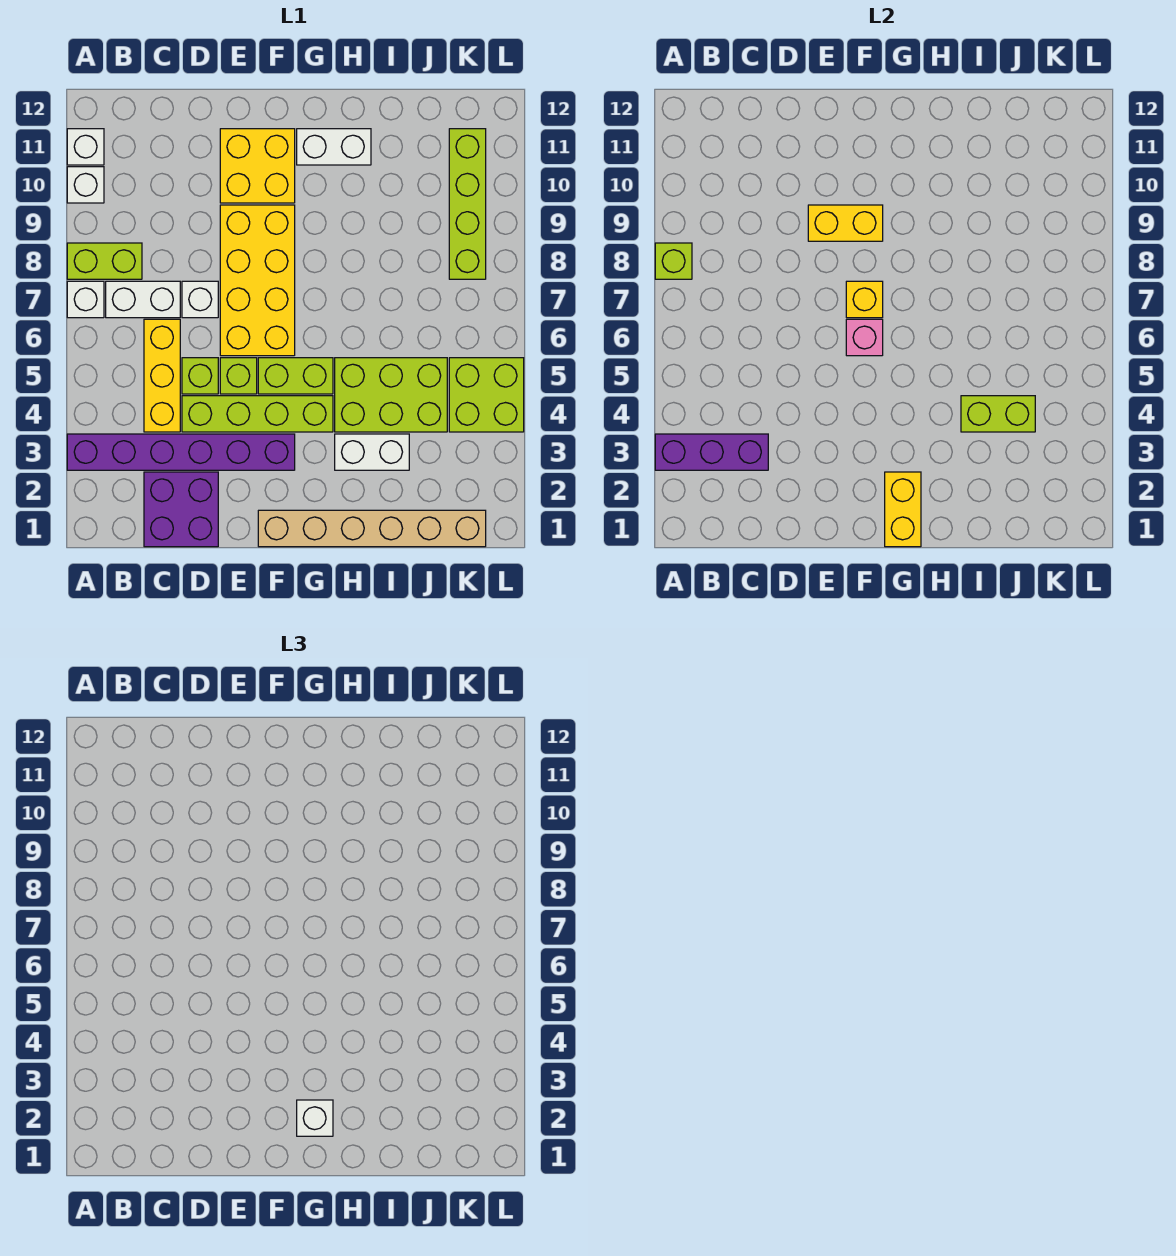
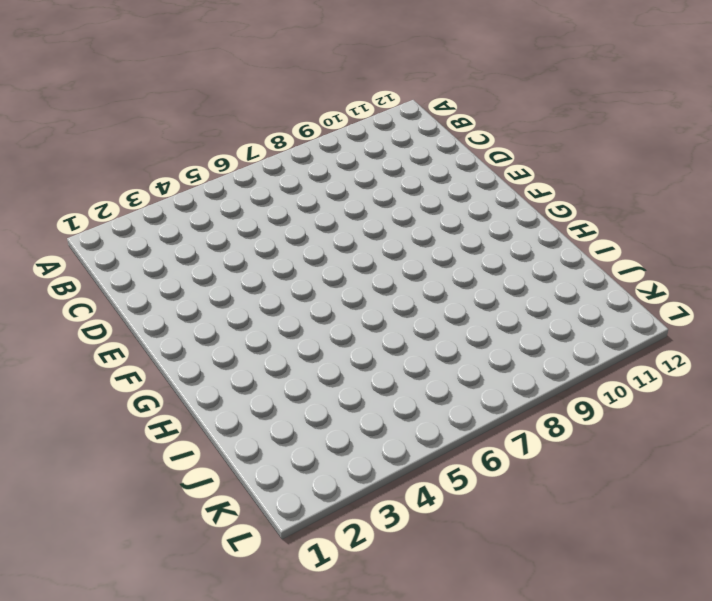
none -> purple 1x6 brick [67,434,295,470]
none -> white 1x1 brick [67,281,104,318]
none -> lime 1x2 brick [67,243,142,279]

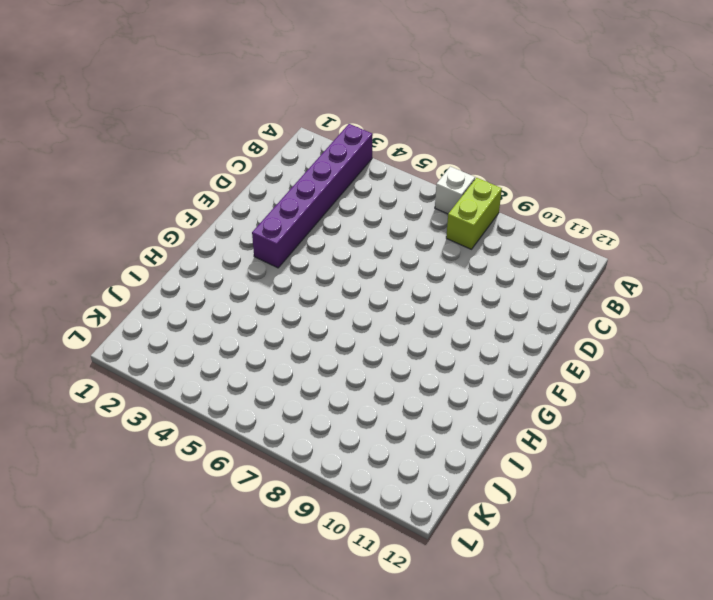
none -> white 1x1 brick [67,167,104,203]
none -> white 1x1 brick [67,129,104,165]
none -> white 1x2 brick [106,281,180,318]

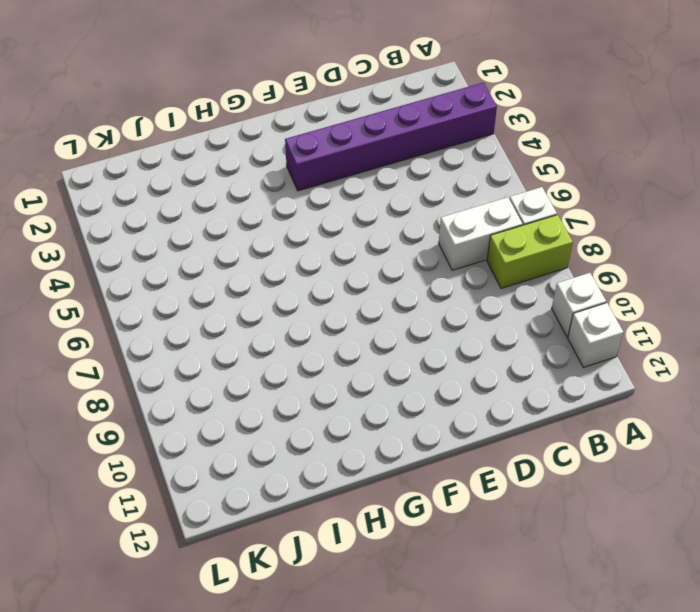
none -> purple 2x2 brick [144,472,218,547]
none -> yellow 1x3 brick [144,319,180,432]
none -> lime 1x4 brick [182,396,333,432]

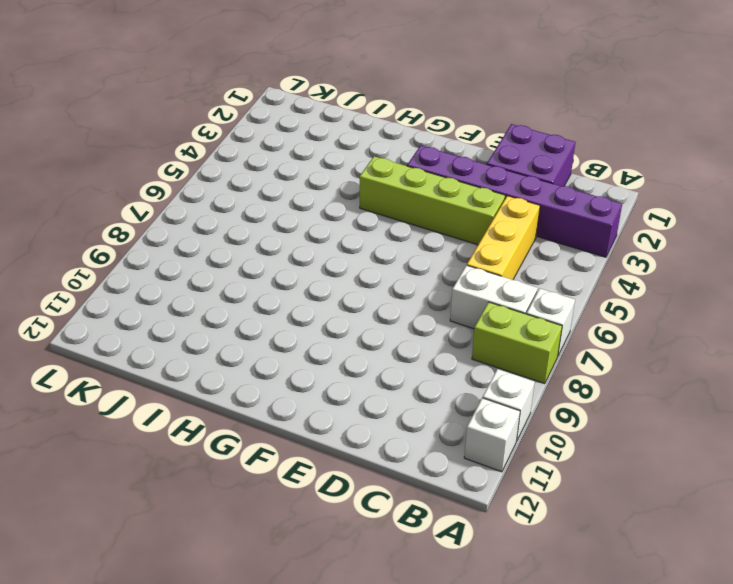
none -> lime 1x1 brick [182,358,218,394]
none -> white 1x1 brick [182,281,218,318]
none -> lime 1x1 brick [220,358,257,394]

